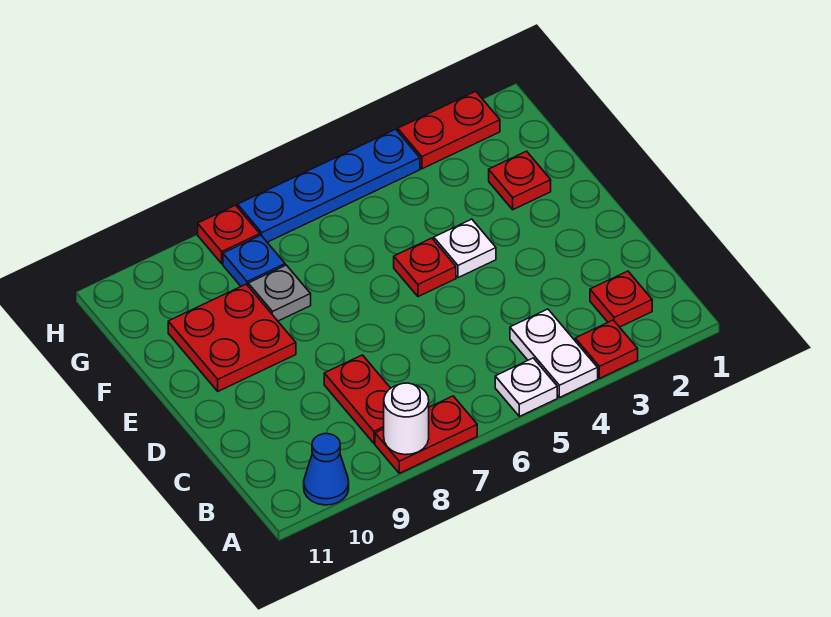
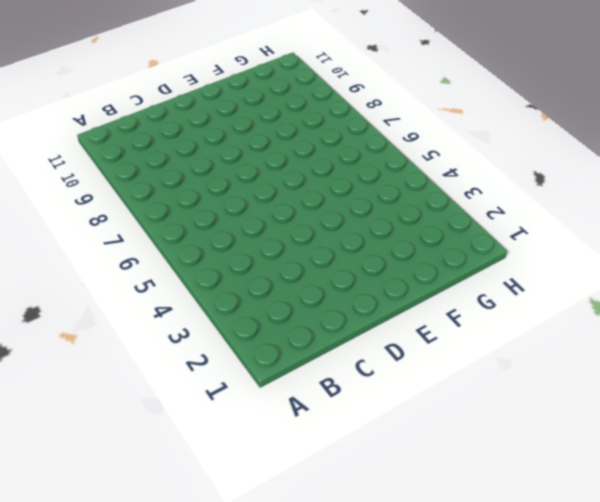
none -> red 1x1 plate [575,320,638,379]
none -> white 1x2 plate [510,309,598,397]
none -> white 1x1 plate [495,358,557,416]

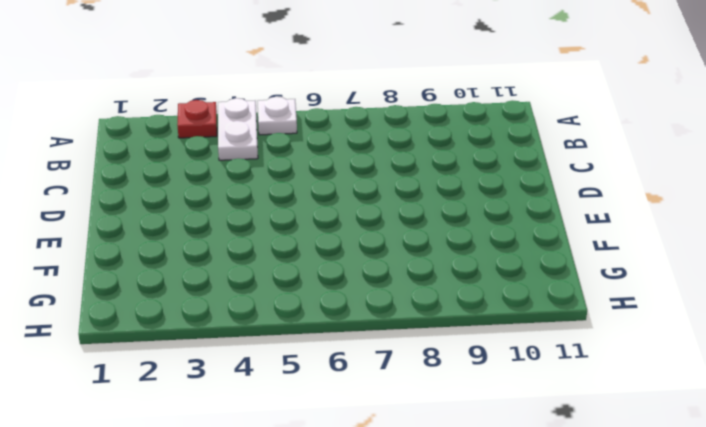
none -> red 1x2 plate [375,396,477,473]
none -> blue 1x1 cone [304,434,349,505]
none -> red 1x1 plate [590,271,652,327]

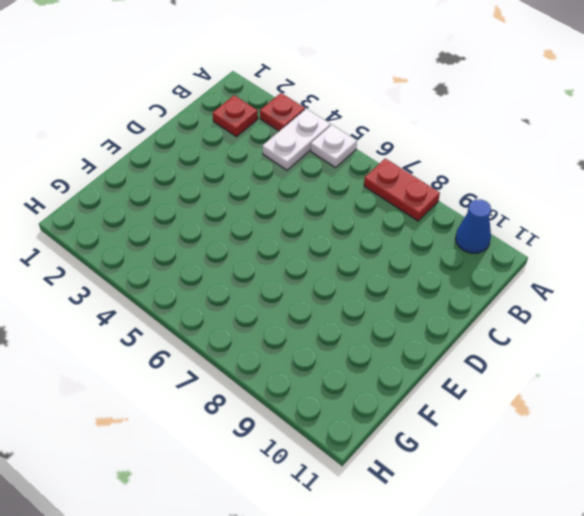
none -> red 1x2 plate [324,355,391,443]
none -> white 1x1 plate [434,219,496,278]
none -> red 1x1 plate [394,238,456,297]

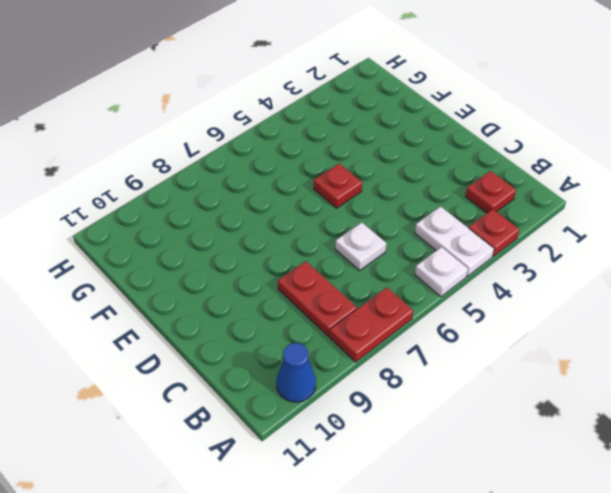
white 1x1 plate [335,222,386,271] -> white 1x1 plate moved to [434,219,496,278]
none -> red 2x2 plate [168,284,296,391]
none -> red 1x1 plate [489,151,551,210]
none -> grey 1x1 plate [248,265,311,321]

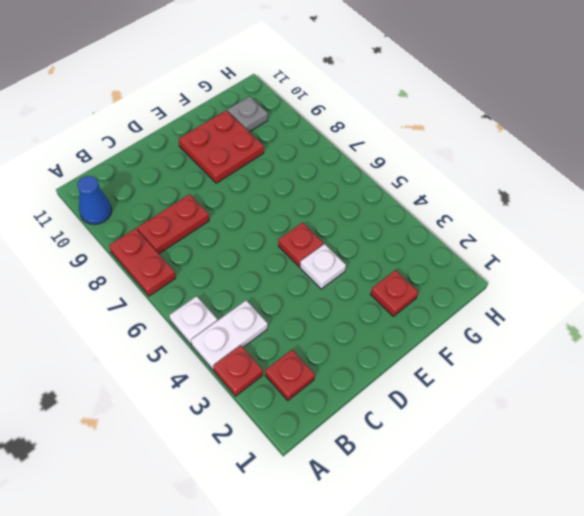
grey 1x1 plate [227,96,268,132] -> grey 1x1 plate moved to [248,265,311,321]
none -> blue 1x1 plate [223,235,285,286]
none -> red 1x2 plate [398,91,500,169]
none -> blue 1x4 plate [238,129,420,242]

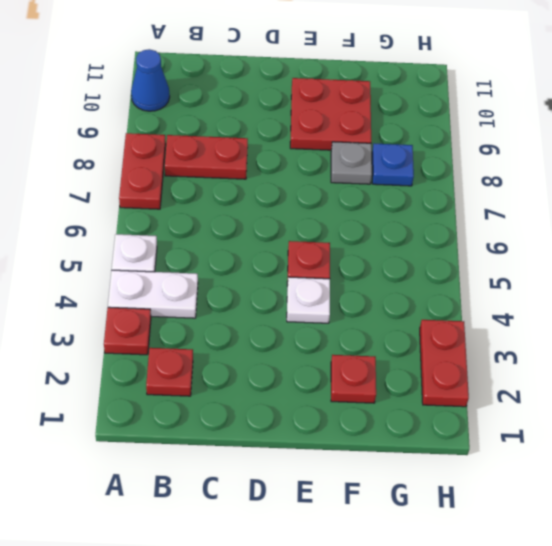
none -> blue 1x4 plate [238,129,420,242]
none -> red 1x1 plate [198,205,260,264]
none -> white 1x1 round brick [384,383,429,455]

